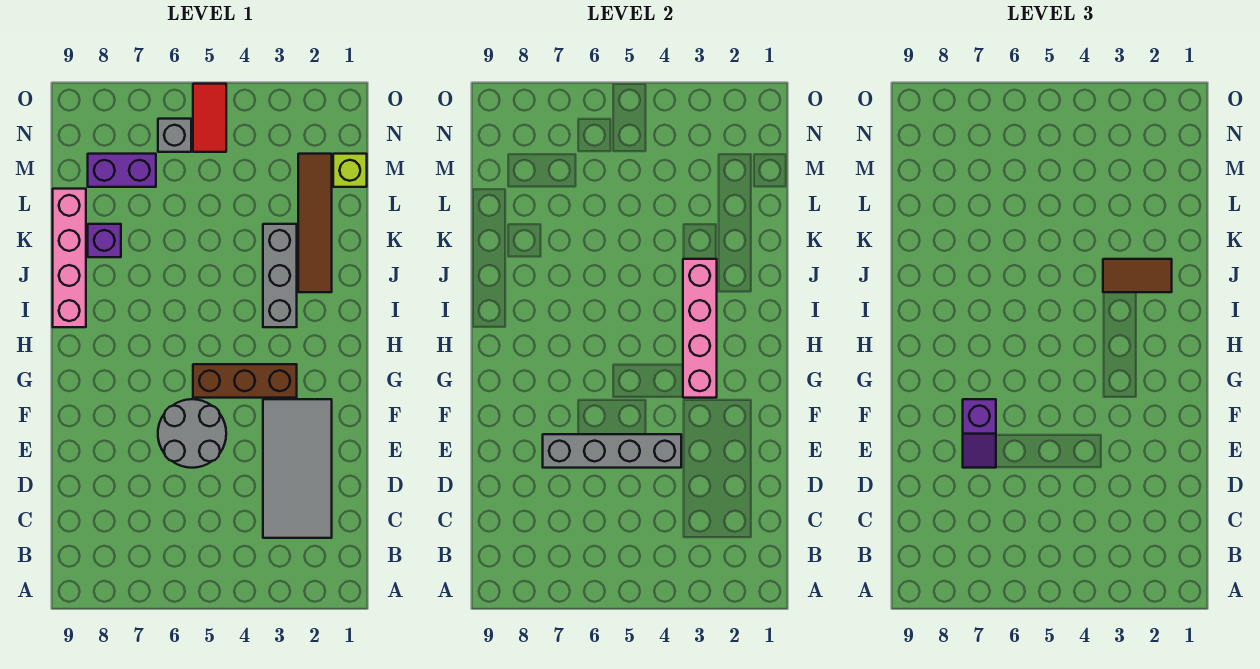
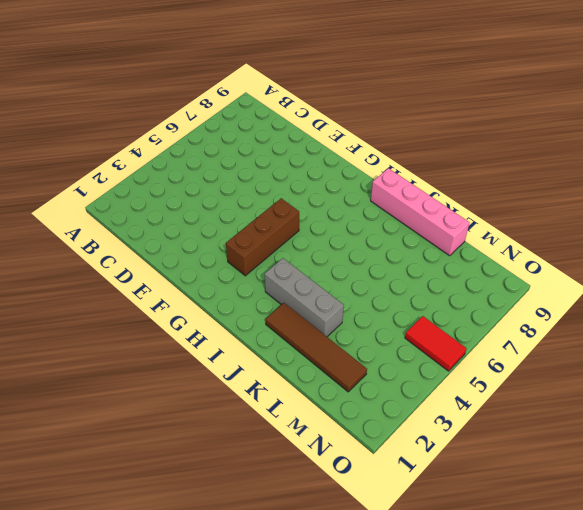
none -> grey 2x4 tile [263,399,332,538]
none -> grey 2x2 round brick [158,399,226,468]
none -> purple 1x1 brick [88,224,121,257]

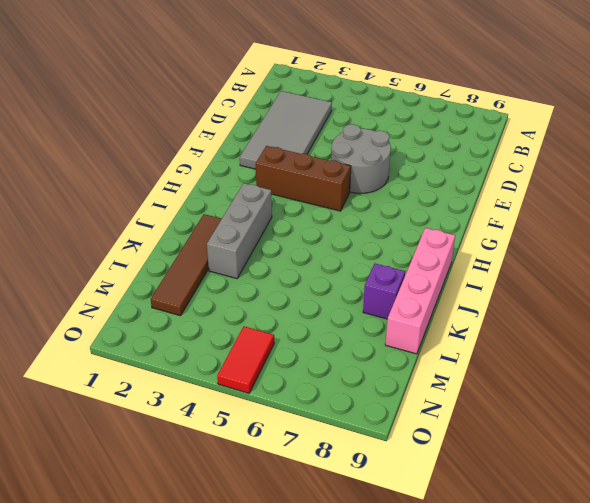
none -> lime 1x1 brick [333,154,367,187]
none -> purple 1x2 brick [88,154,156,187]
none -> grey 1x1 brick [158,119,191,152]

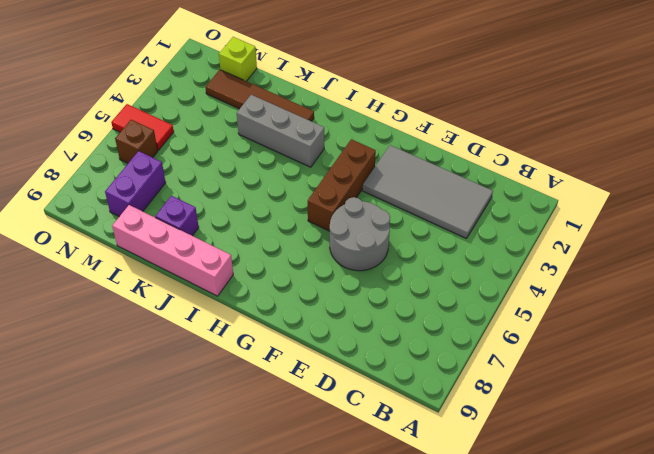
brown 1x1 brick [115,120,158,163] -> grey 1x1 brick [158,119,191,152]
none -> grey 1x4 brick [543,434,681,468]
none -> pink 1x4 brick [683,259,717,398]
none -> purple 1x2 slope [963,399,996,468]

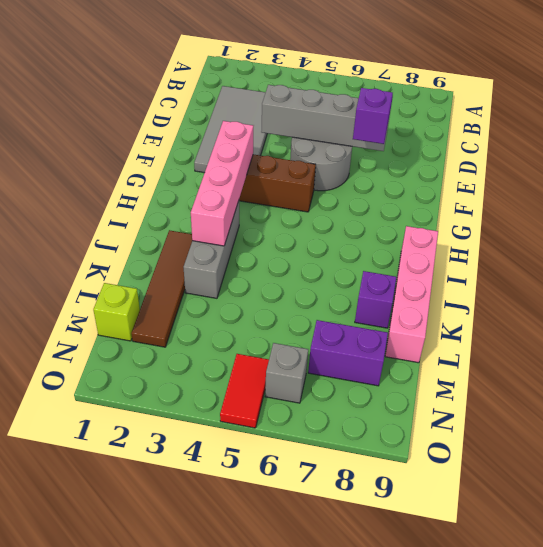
none -> brown 1x2 tile [1103,259,1172,292]

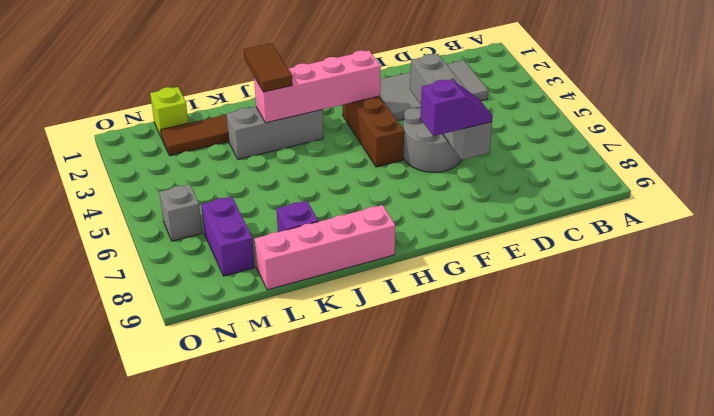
none -> red 1x2 tile [193,84,226,152]

